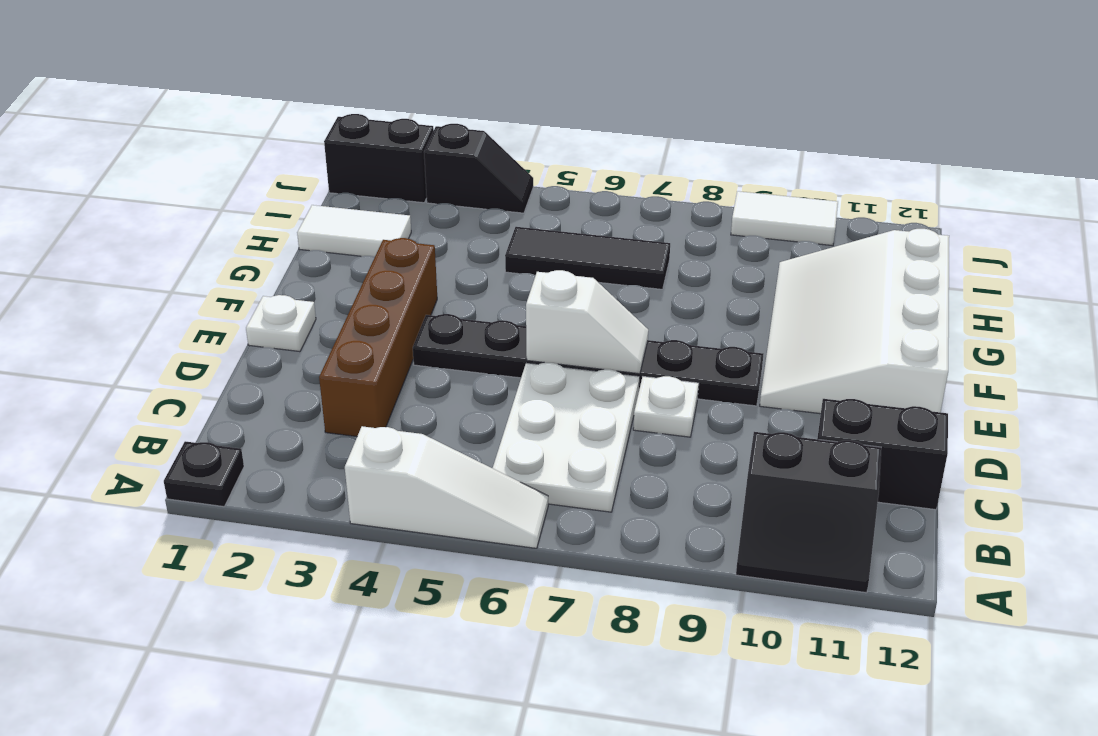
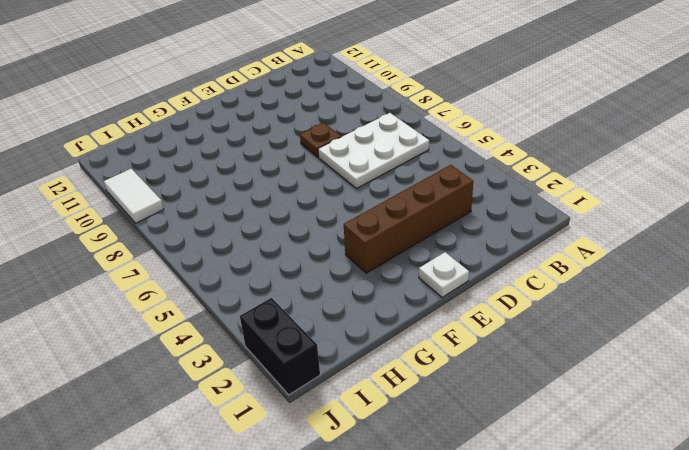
brown 1x1 plate [300,123,341,157] -> white 1x1 plate [633,376,699,437]
none -> black 1x1 plate [164,441,244,507]
none -> white 1x3 slope [345,426,548,548]
none -> black 2x2 slope [736,432,881,593]

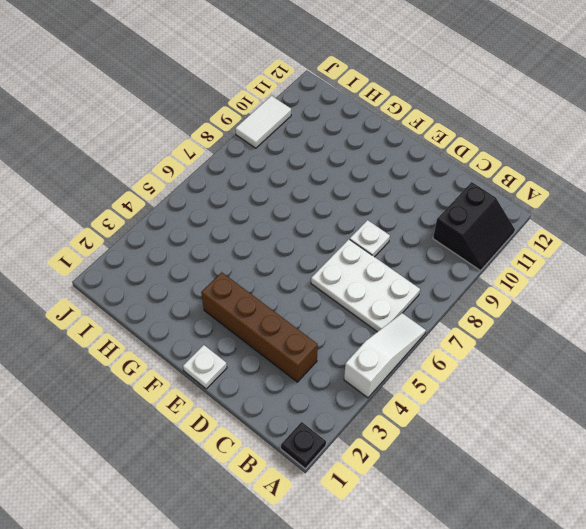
none -> black 1x2 brick [817,399,948,510]
none -> black 1x6 plate [413,314,763,406]
none -> white 3x4 slope [760,229,949,414]

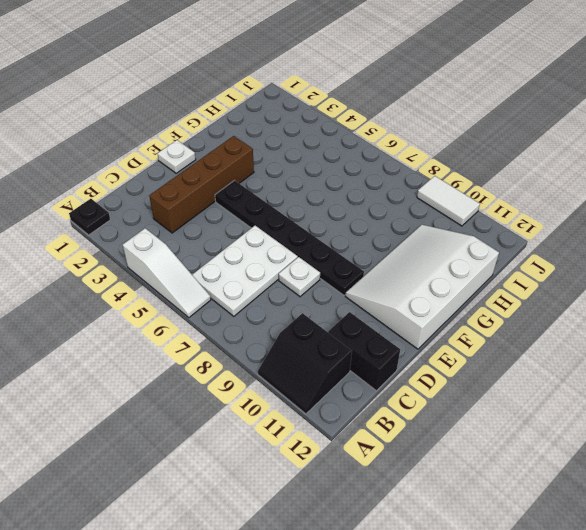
none -> white 1x2 tile [297,205,411,257]
none -> black 1x3 tile [505,227,670,289]
none -> black 1x2 brick [324,114,434,203]

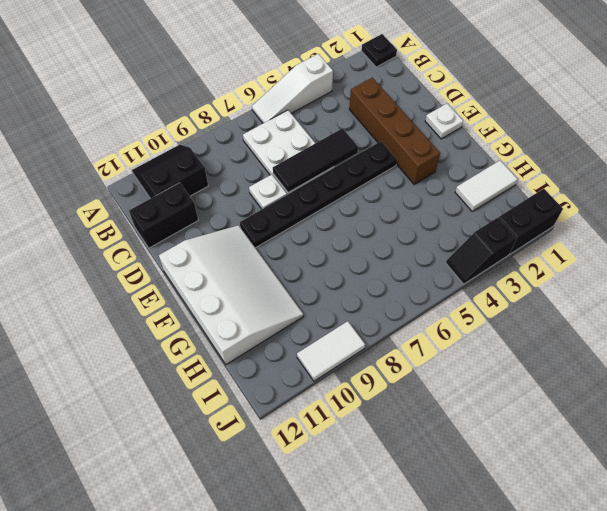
black 1x3 tile [273,128,358,193] -> black 1x3 tile moved to [505,227,670,289]
none -> white 1x2 slope [526,270,648,374]

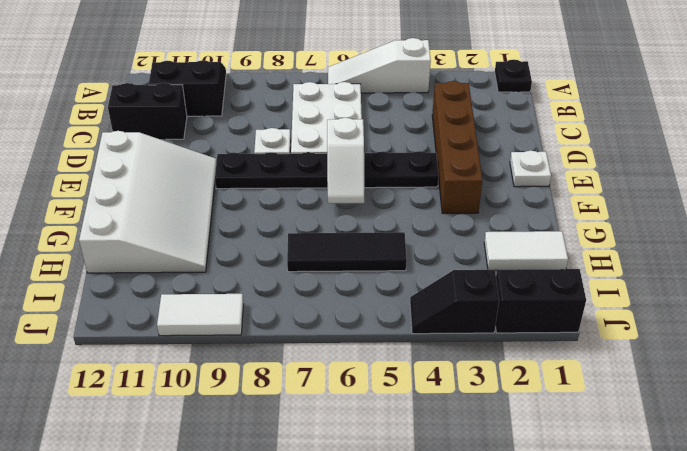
white 1x2 slope [327,118,364,203] -> white 1x2 slope turned to [526,270,648,374]

